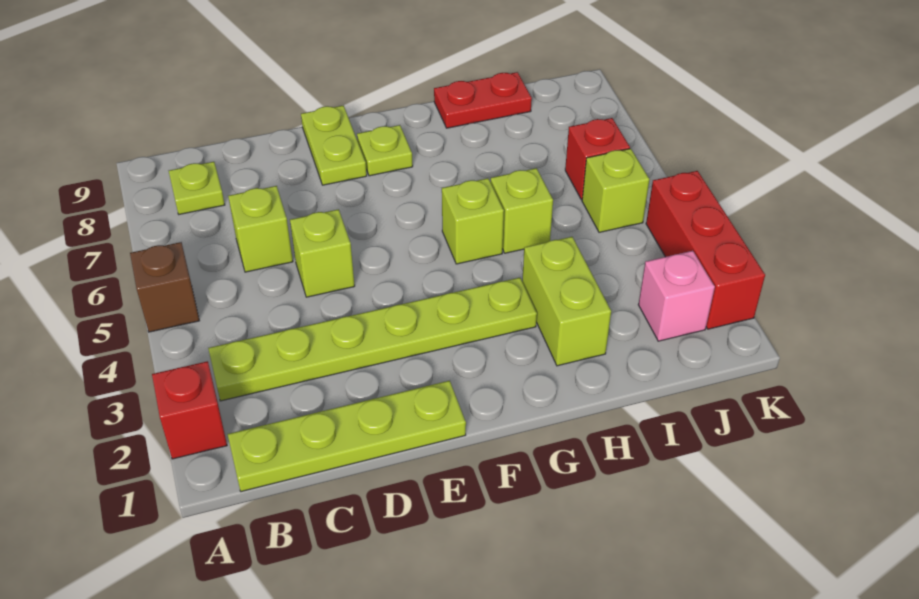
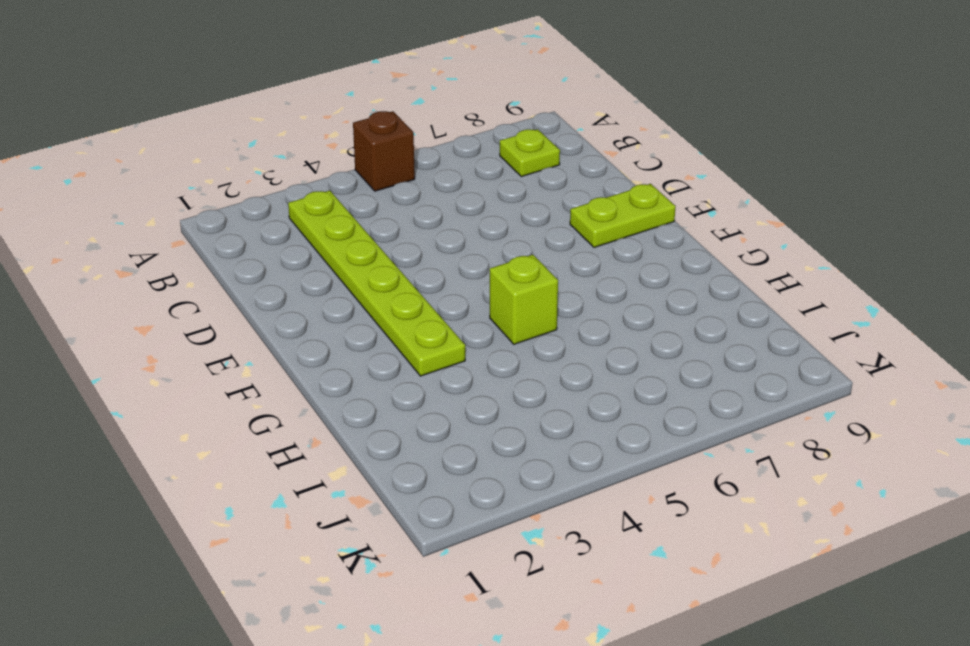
none -> red 1x1 brick [152,361,227,459]
none -> lime 1x4 plate [228,381,466,492]
none -> lime 1x1 brick [228,186,293,272]

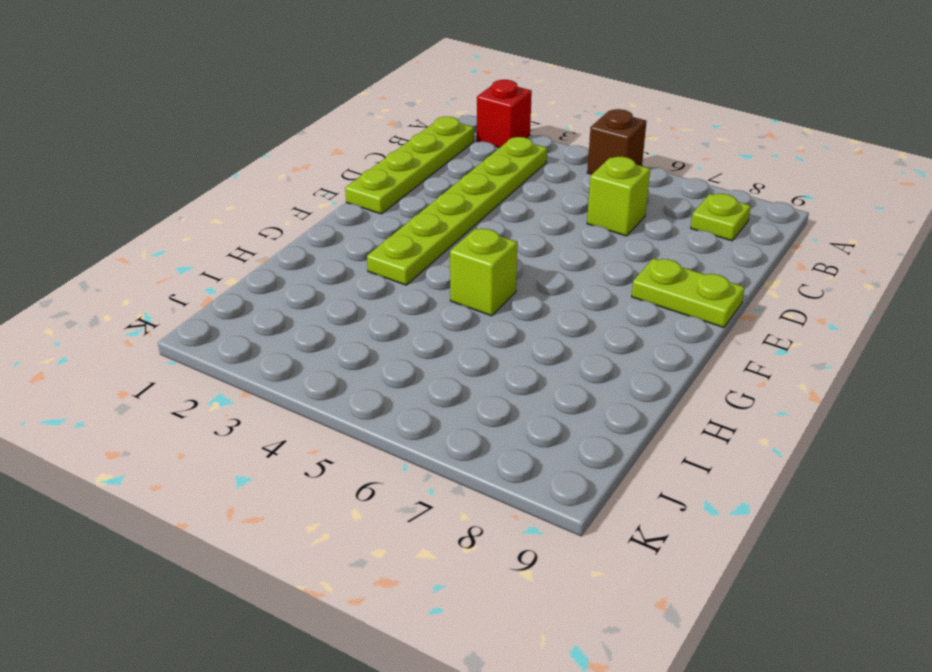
none -> lime 1x1 brick [290,209,355,297]
none -> lime 1x1 plate [357,125,413,176]
none -> lime 1x2 brick [522,237,611,366]

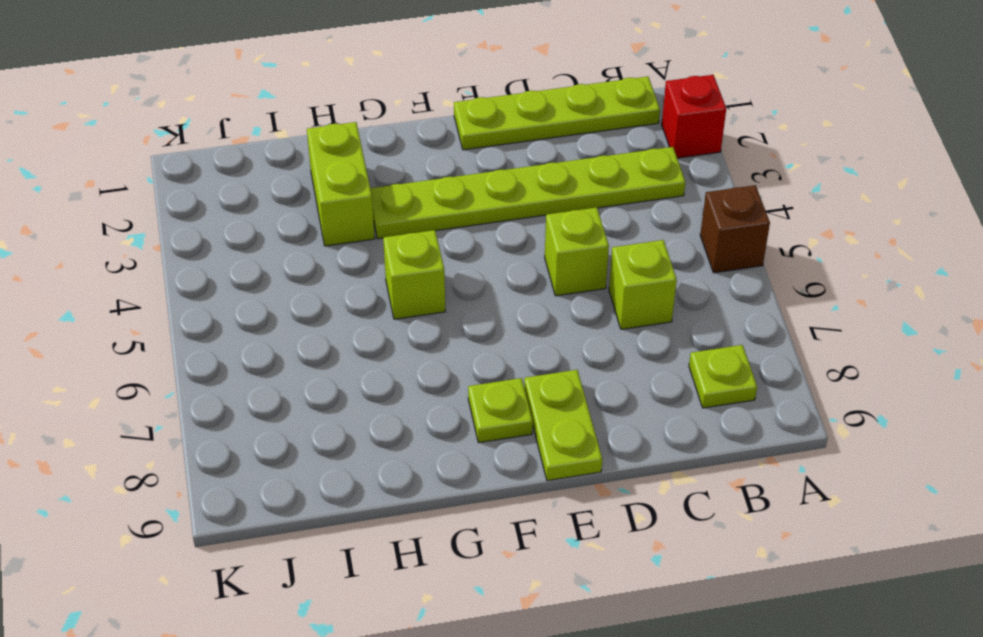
none -> lime 1x1 brick [491,168,553,253]
none -> red 1x2 plate [434,72,532,128]
none -> pink 1x1 brick [638,251,715,341]

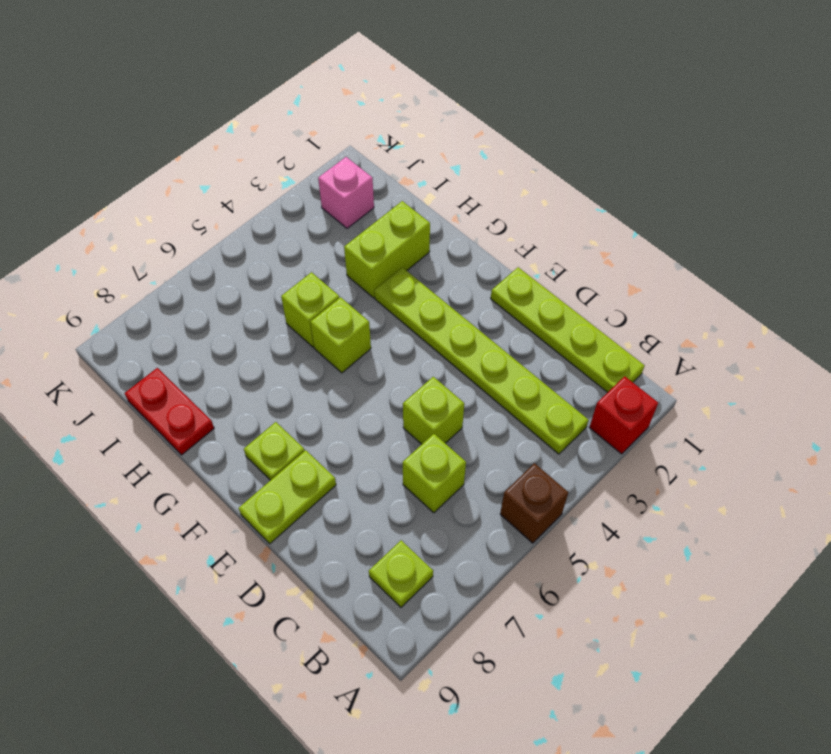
none -> lime 1x1 brick [582,149,649,232]
none -> red 1x1 brick [565,118,630,200]
none -> red 1x3 brick [646,171,765,329]

